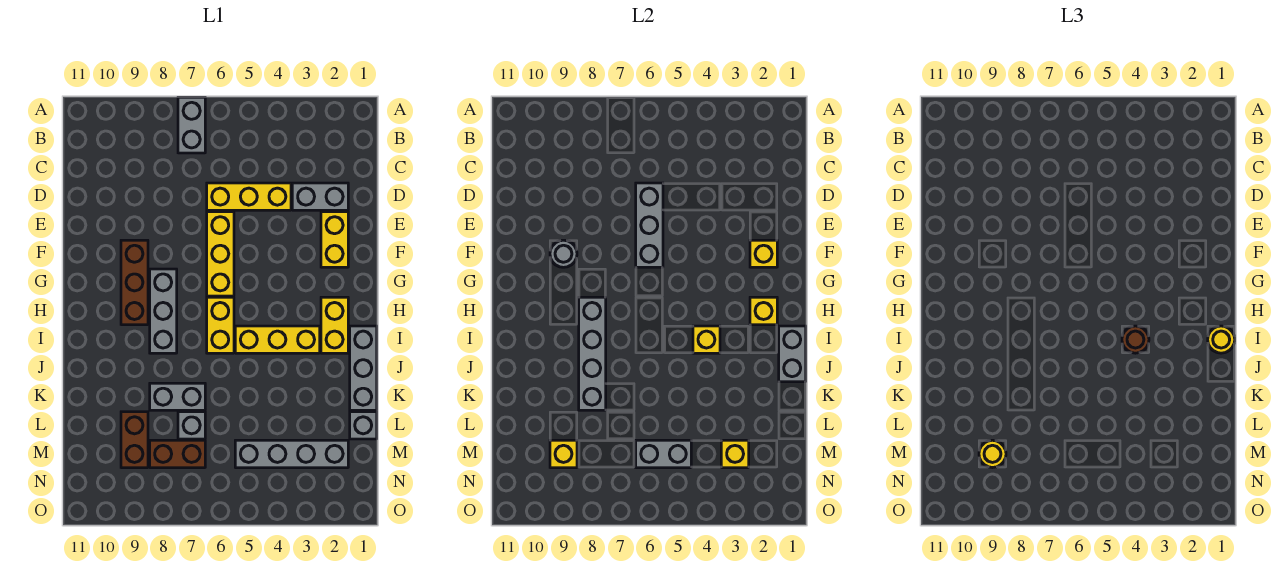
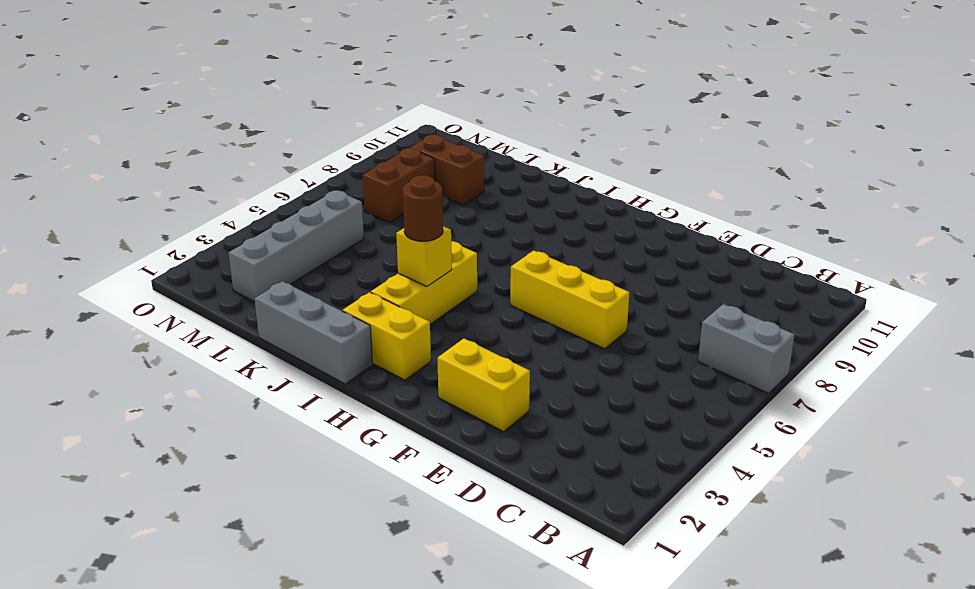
none -> grey 1x2 brick [292,183,348,210]
none -> yellow 1x3 brick [207,183,291,210]
none -> brown 1x3 brick [121,240,148,325]
none -> grey 1x3 brick [150,269,177,353]

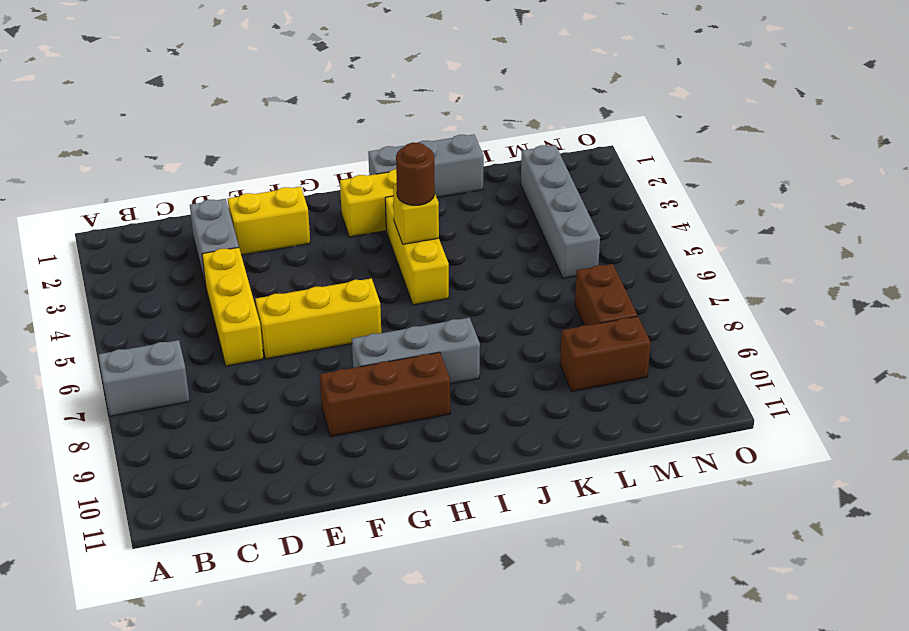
none -> yellow 1x2 brick [207,297,234,353]
none -> grey 1x2 brick [150,383,205,410]
none -> grey 1x1 brick [350,412,377,439]
none -> grey 1x1 brick [178,412,205,439]

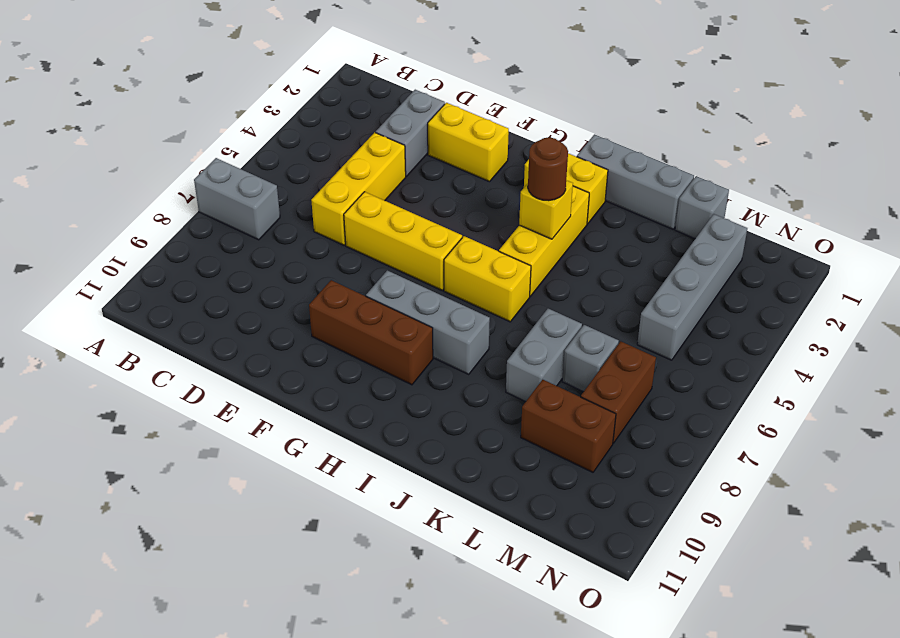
none -> grey 1x3 brick [636,183,663,267]
none -> yellow 1x1 brick [750,240,777,267]
none -> grey 1x1 round brick [550,240,577,267]
none -> yellow 1x1 brick [750,297,777,325]

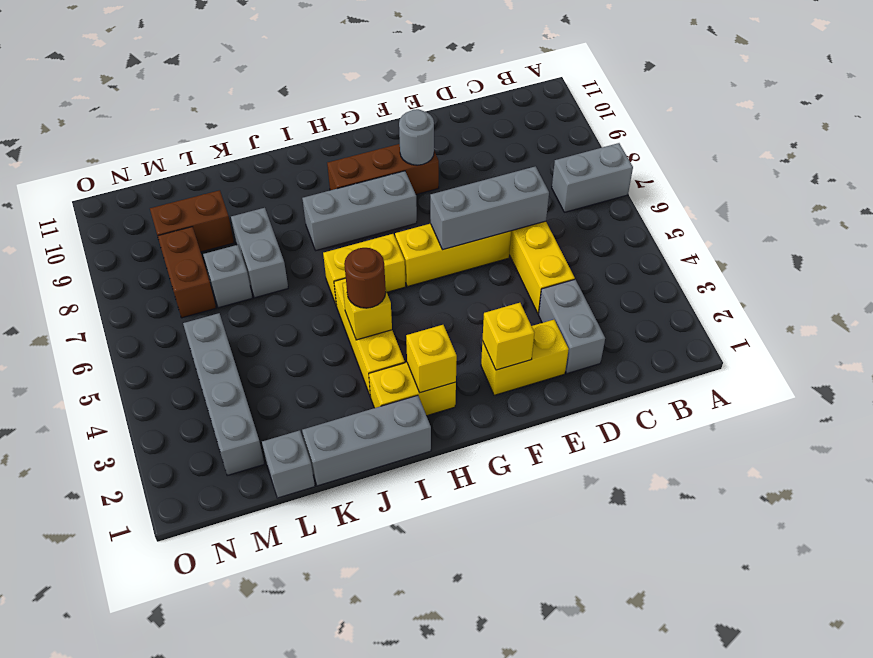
none -> grey 1x4 brick [579,297,606,410]
none -> grey 1x2 brick [779,326,806,382]
none -> yellow 1x1 brick [721,440,749,468]
none -> grey 1x2 brick [636,440,691,468]

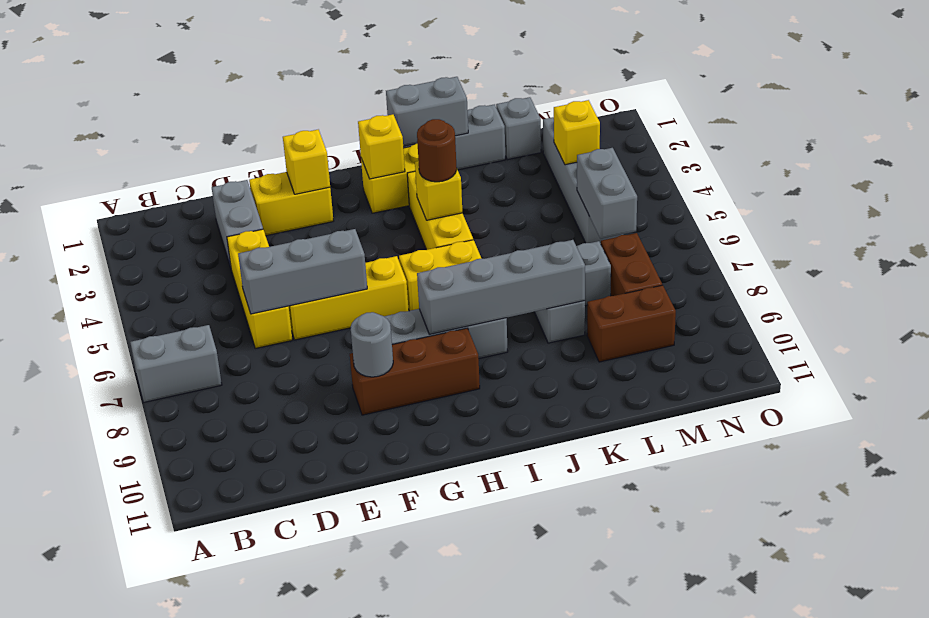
none -> yellow 1x1 brick [550,440,577,468]
none -> yellow 1x1 round brick [1208,326,1235,353]
none -> yellow 1x1 round brick [979,440,1006,468]

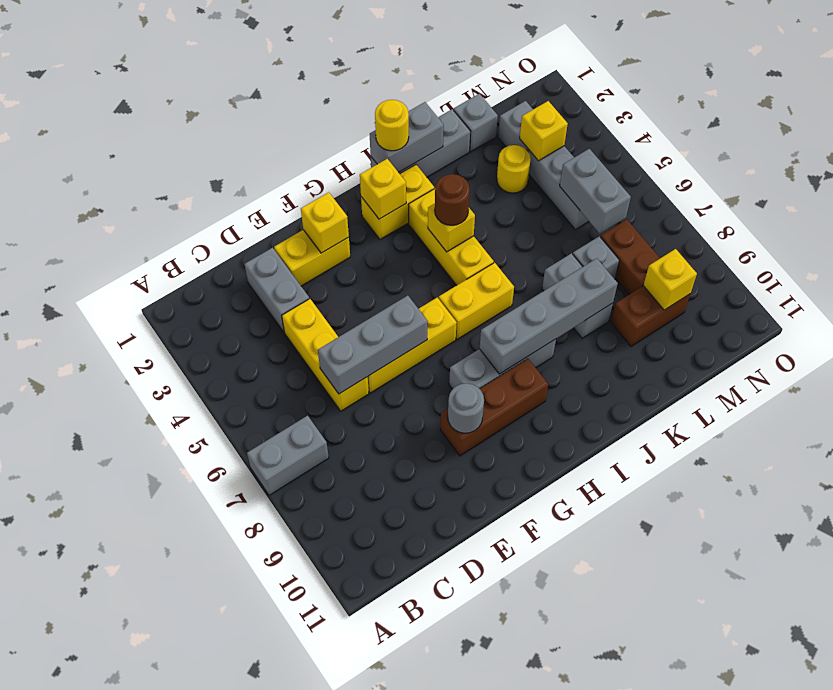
yellow 1x1 round brick [497,145,531,193] -> yellow 1x1 round brick moved to [979,440,1006,468]

